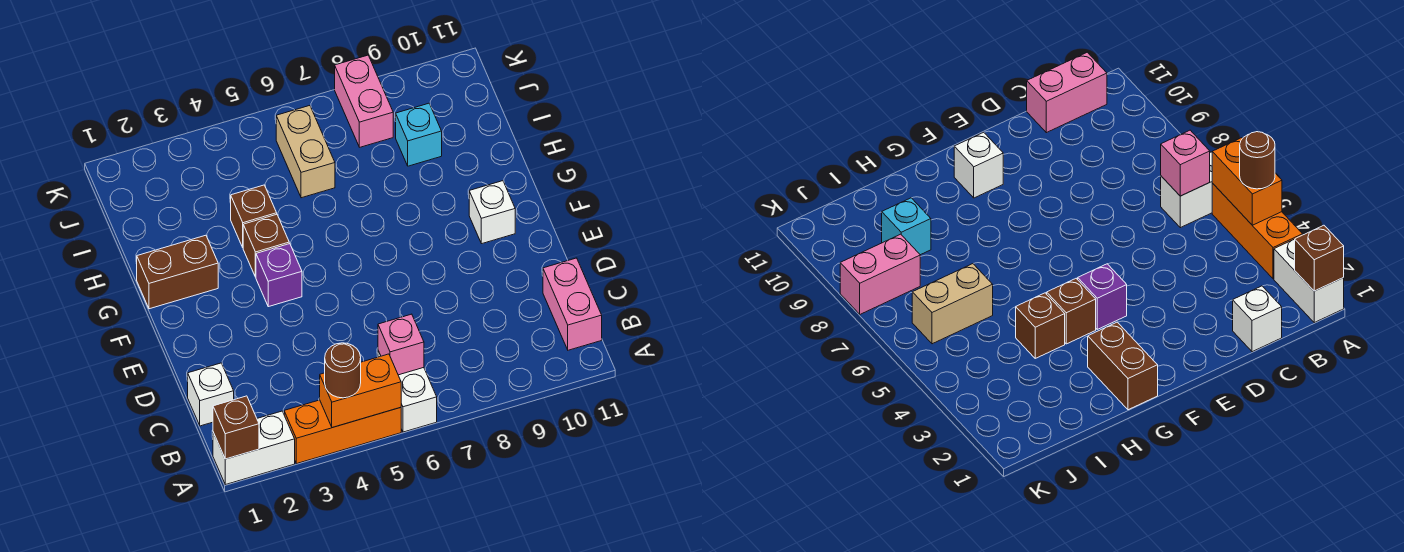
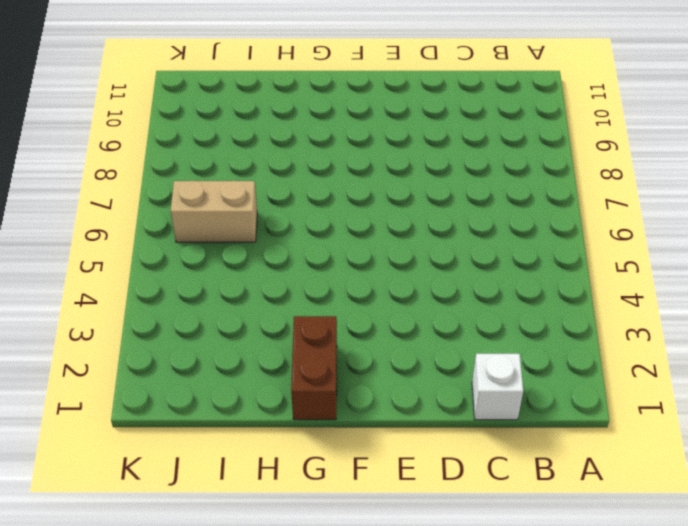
none -> white 1x2 brick [213,411,295,485]
none -> orange 1x3 brick [284,400,401,464]
none -> white 1x2 brick [378,351,437,432]

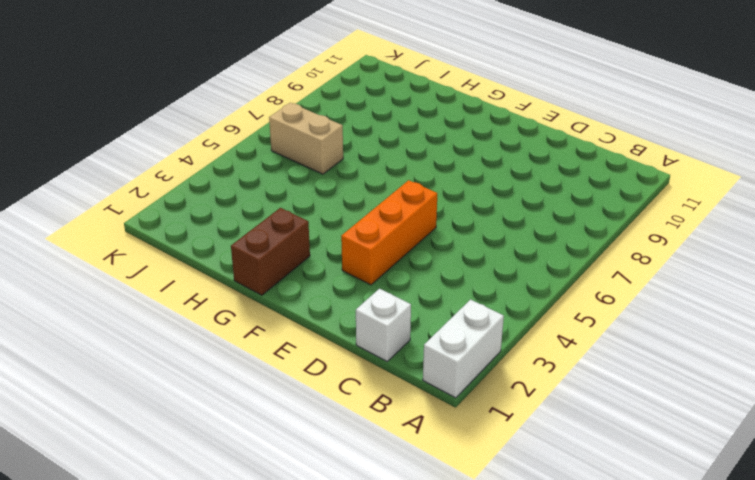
orange 1x3 brick [341,180,437,285] -> orange 1x3 brick moved to [284,400,401,464]
none -> white 1x2 brick [378,351,437,432]
none -> pink 1x2 brick [543,258,602,350]
none -> purple 1x1 brick [256,244,302,307]

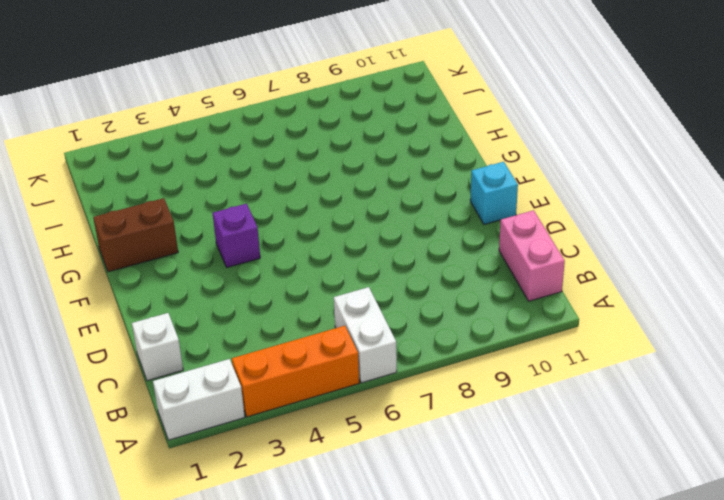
cyan 1x1 brick [470,162,518,224] -> cyan 1x1 brick moved to [396,103,442,166]
none -> white 1x1 brick [469,181,515,244]
none -> brown 1x1 brick [243,214,289,277]
none -> brown 1x1 brick [231,185,277,247]

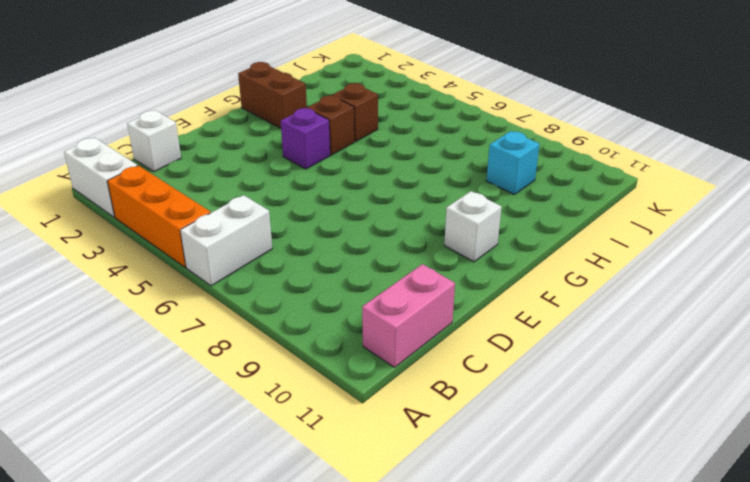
none -> tan 1x2 brick [276,106,335,198]
none -> pink 1x2 brick [335,55,393,147]
none -> brown 1x1 brick [213,396,259,459]

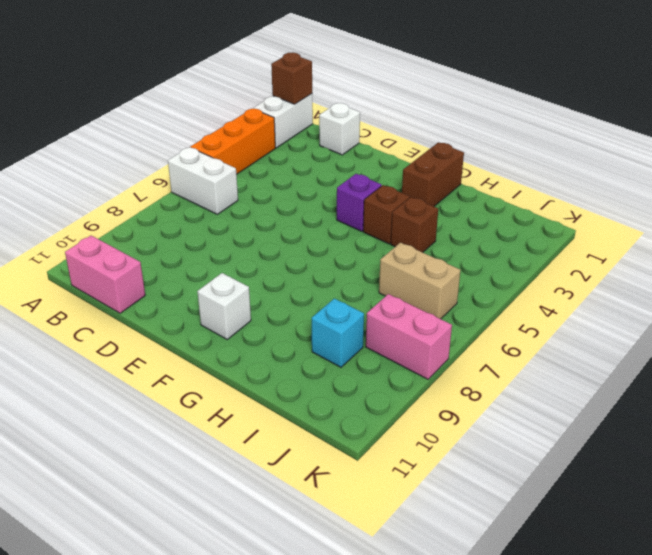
none -> orange 1x2 brick [320,354,401,428]
none -> pink 1x1 brick [378,314,424,375]
none -> brown 1x1 round brick [325,343,361,398]

